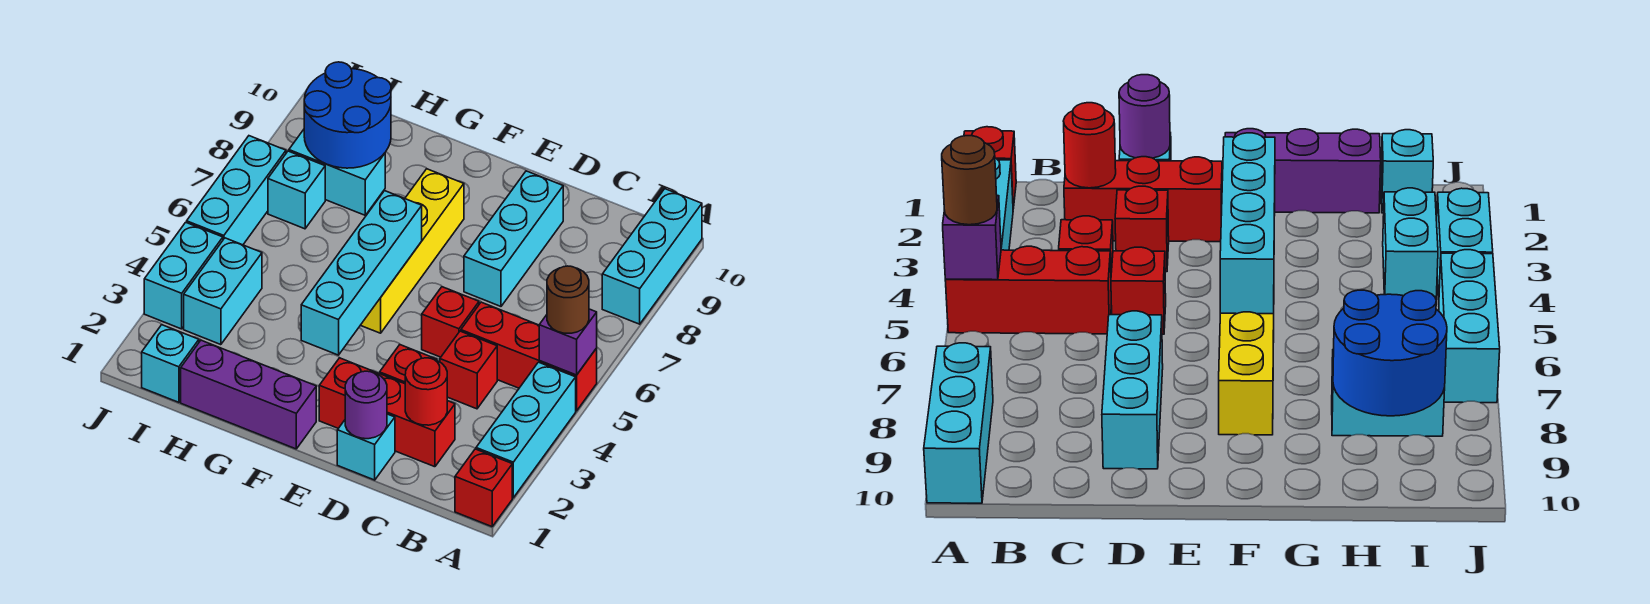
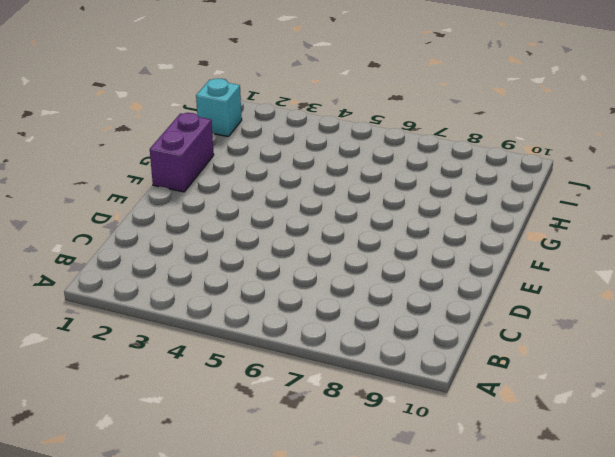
purple 1x2 brick [150,113,214,192] -> purple 1x3 brick [181,340,316,449]
none -> red 1x1 brick [455,449,512,527]
none -> cyan 1x3 brick [476,362,576,498]
none -> red 1x3 brick [461,302,597,411]

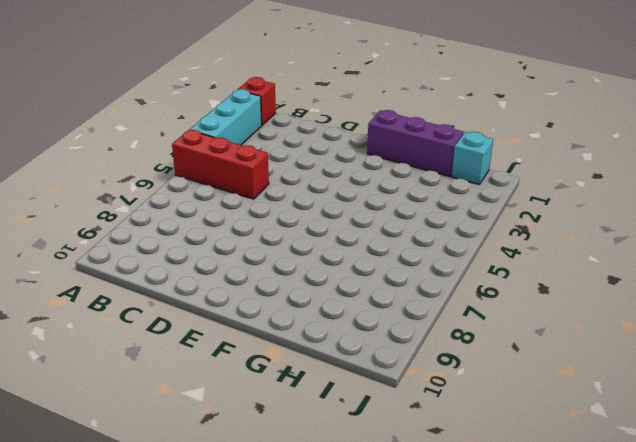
none -> cyan 1x3 brick [602,189,702,324]
none -> red 1x3 brick [319,358,455,467]
none -> red 1x1 brick [440,331,497,409]

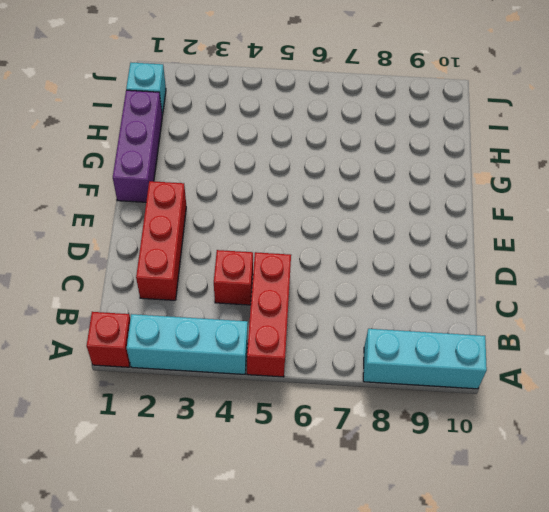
none -> cyan 1x1 brick [337,414,395,480]
none -> red 1x1 brick [380,345,437,384]
none -> red 1x1 brick [422,287,479,357]

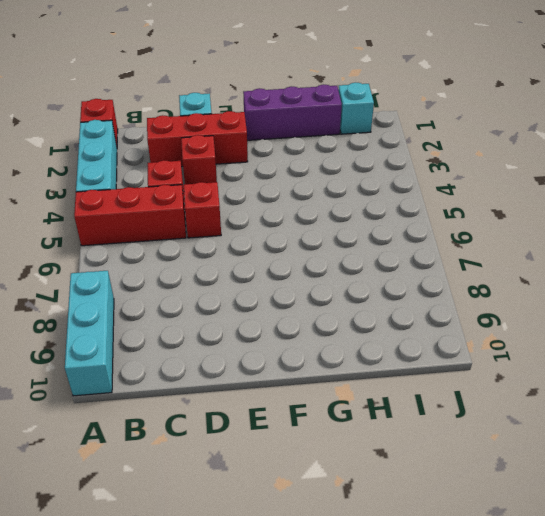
none -> cyan 1x3 brick [464,171,563,306]
none -> yellow 1x4 brick [361,169,464,333]
none -> cyan 1x2 brick [289,130,385,215]

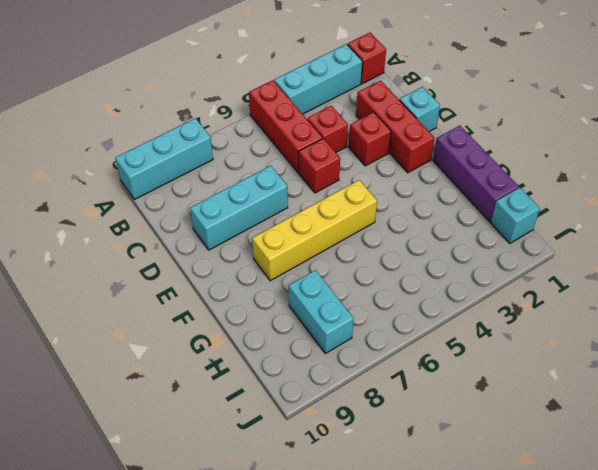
none -> cyan 1x2 brick [184,238,262,345]
none -> cyan 1x1 brick [268,151,325,229]
none -> cyan 1x2 brick [144,222,223,329]

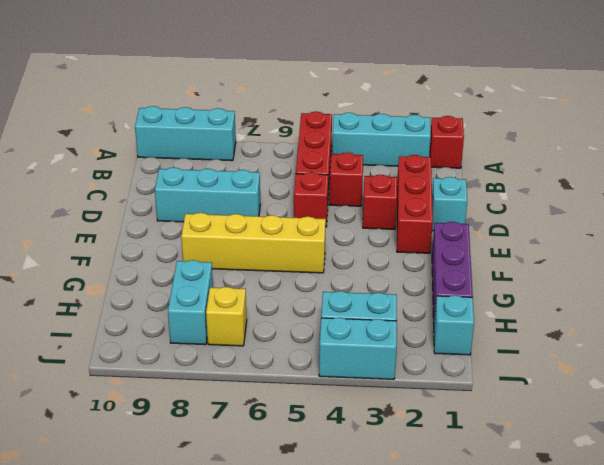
yellow 1x1 brick [206,287,247,346] -> cyan 1x1 brick [268,151,325,229]
none -> cyan 1x3 brick [187,136,286,245]
none -> purple 1x1 brick [539,309,597,375]
none -> red 1x1 round brick [405,358,447,425]

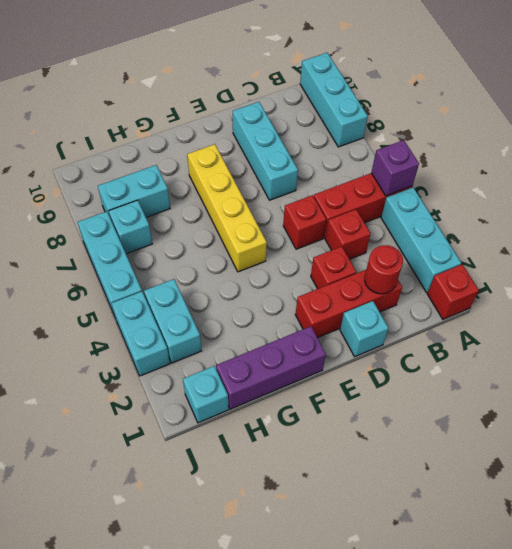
none -> purple 1x1 round brick [345,371,387,439]
none -> cyan 1x4 brick [301,191,422,355]
none -> blue 2x2 round brick [304,62,391,168]

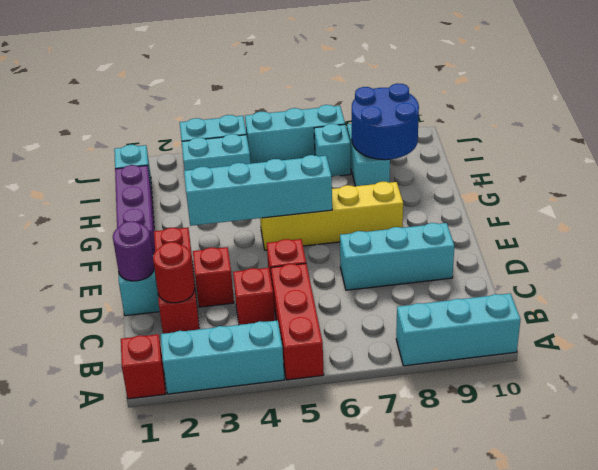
none -> purple 1x1 brick [539,309,597,375]
none -> brown 1x1 round brick [547,266,589,333]

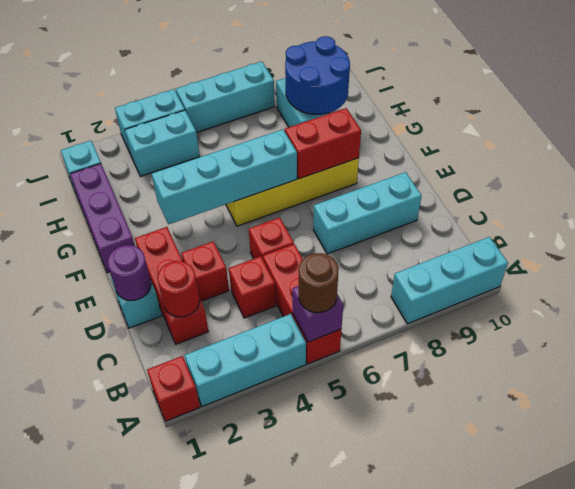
red 1x2 brick [285,108,361,179] -> none
none -> cyan 1x1 brick [268,151,325,229]

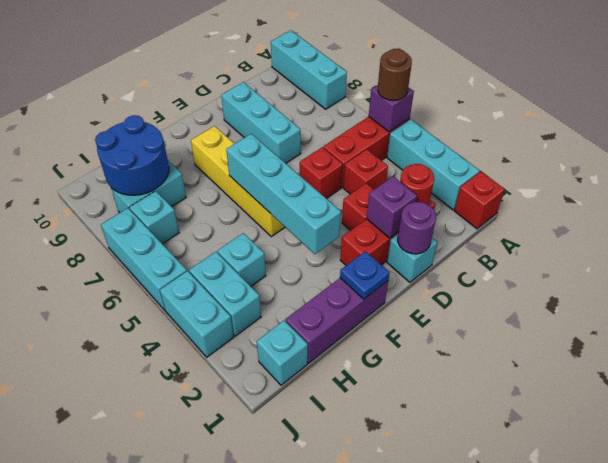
purple 1x1 brick [367,176,417,238] -> none
blue 1x1 plate [340,251,390,299] -> none
cyan 1x1 brick [217,233,266,286] -> none

